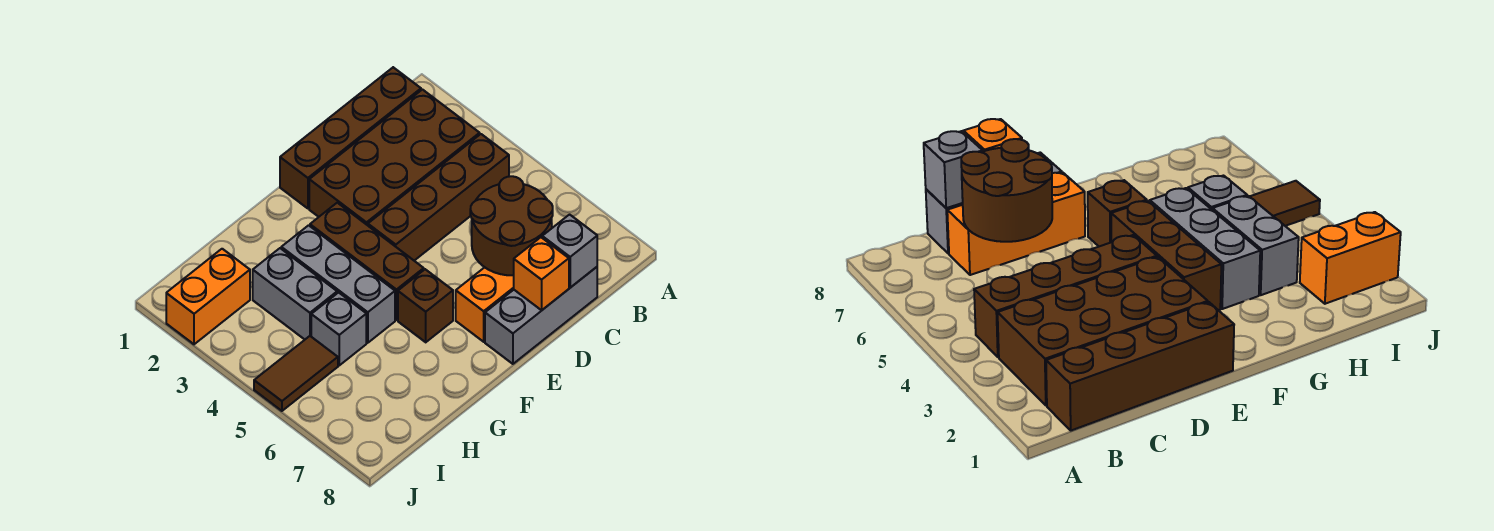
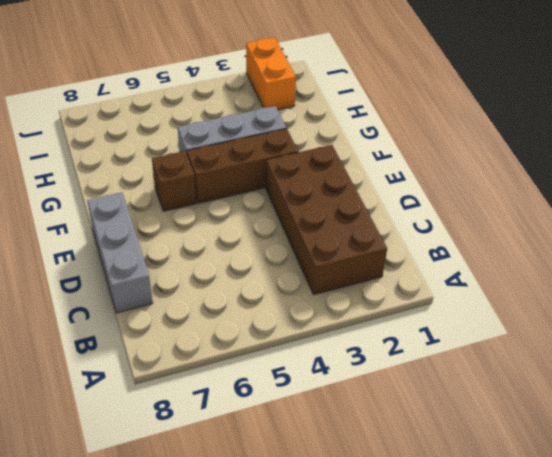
none -> brown 1x4 brick [280,67,421,208]
none -> brown 1x4 brick [368,134,509,261]
none -> orange 1x3 brick [456,267,514,342]

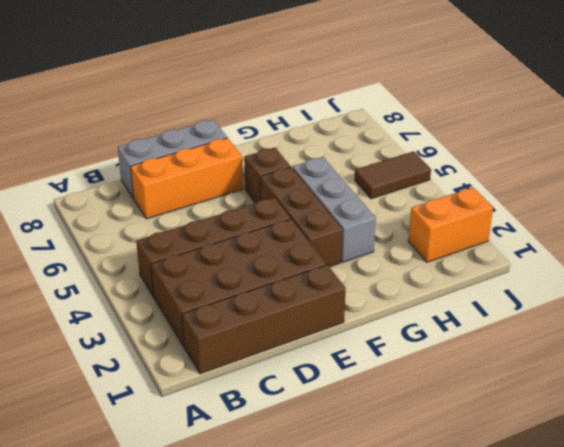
none -> grey 1x2 brick [253,248,337,339]
none -> grey 1x1 brick [311,293,366,365]
none -> brown 2x2 round brick [470,176,553,275]

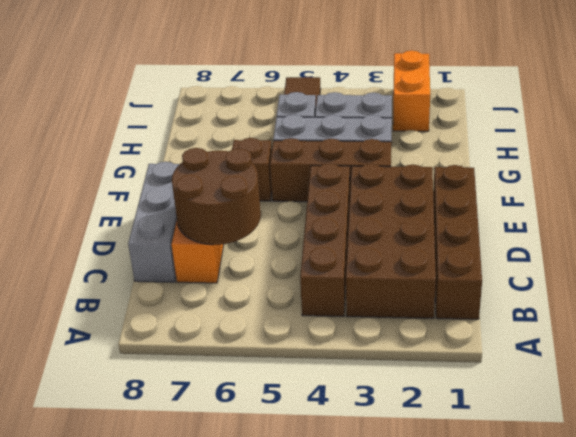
none -> grey 1x1 brick [542,215,597,288]
none -> orange 1x1 brick [514,237,569,310]

